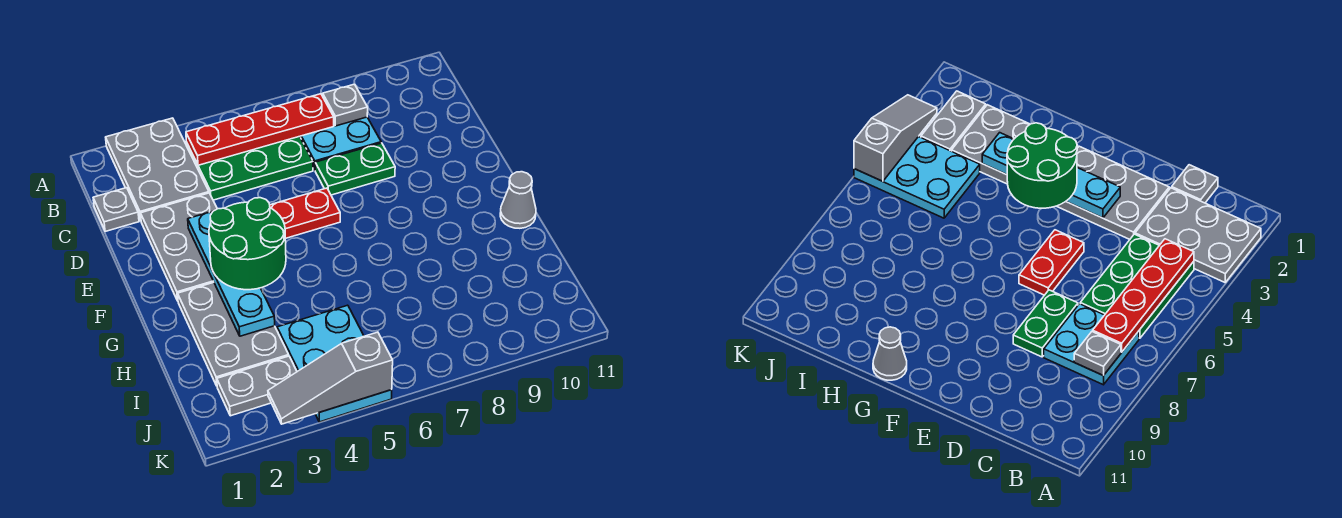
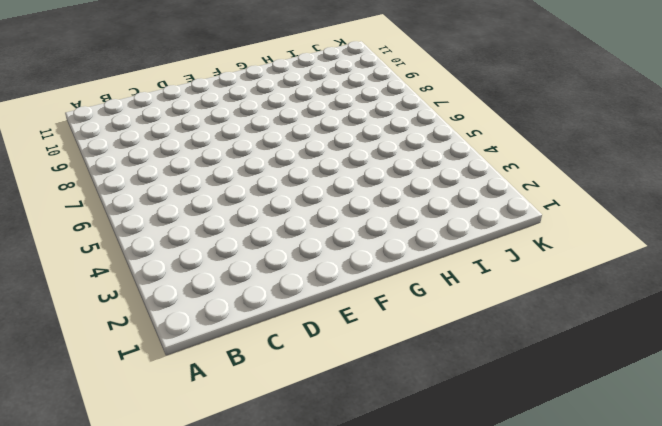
none -> grey 2x3 plate [106,118,209,220]
none -> green 2x3 plate [187,136,313,200]
none -> cyan 2x2 plate [300,117,381,170]

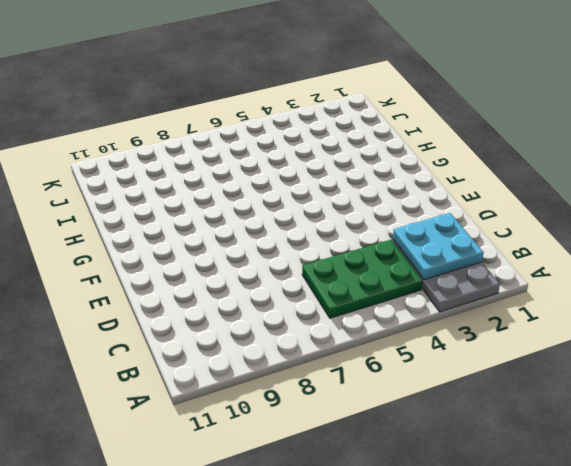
cyan 2x2 plate [393,213,484,280] -> cyan 2x2 plate moved to [300,117,381,170]
none -> grey 1x1 plate [93,188,139,232]
none -> grey 2x3 plate [141,193,217,301]
none -> green 1x2 plate [315,143,395,195]

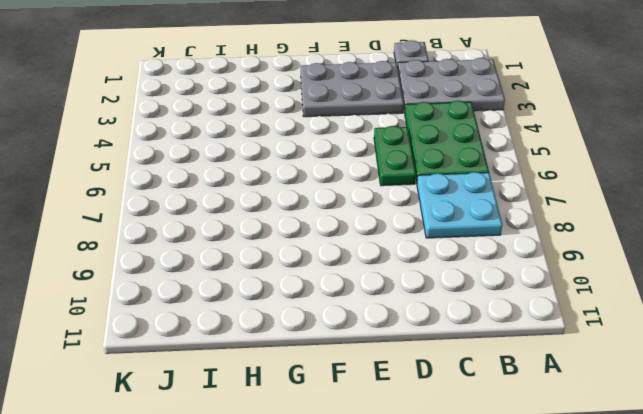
green 1x2 plate [374,126,416,186] -> green 1x2 plate moved to [315,143,395,195]
none -> red 1x2 plate [270,188,340,238]
none -> grey 2x3 plate [178,282,289,386]
none -> grey 1x1 cone [500,172,536,228]

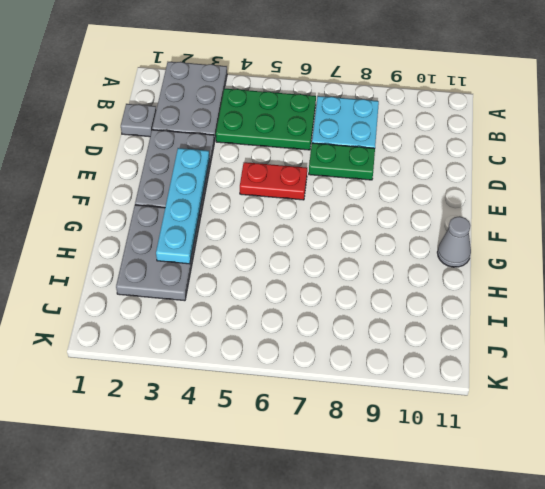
none -> cyan 2x3 plate [277,305,392,422]
none -> grey 1x2 plate [217,356,297,416]
none -> red 1x4 plate [186,94,334,165]

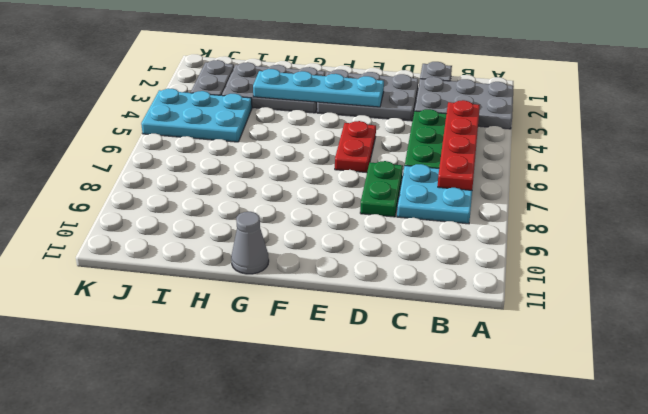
none -> grey 1x1 plate [323,84,368,126]
none -> grey 1x3 slope [268,332,393,424]
none -> green 2x2 round brick [209,198,286,290]

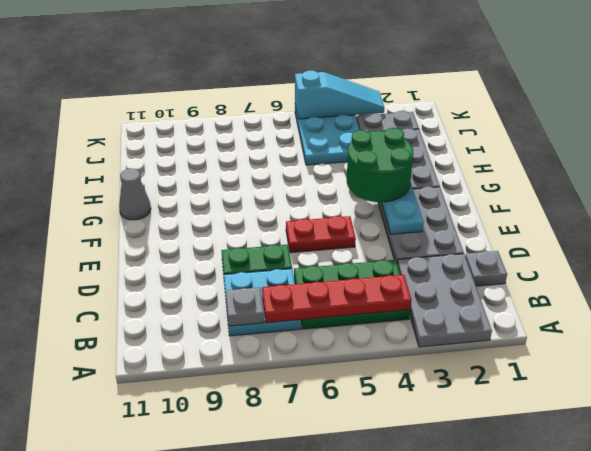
cyan 1x3 slope [295,71,384,119] -> grey 1x3 slope [268,332,393,424]

